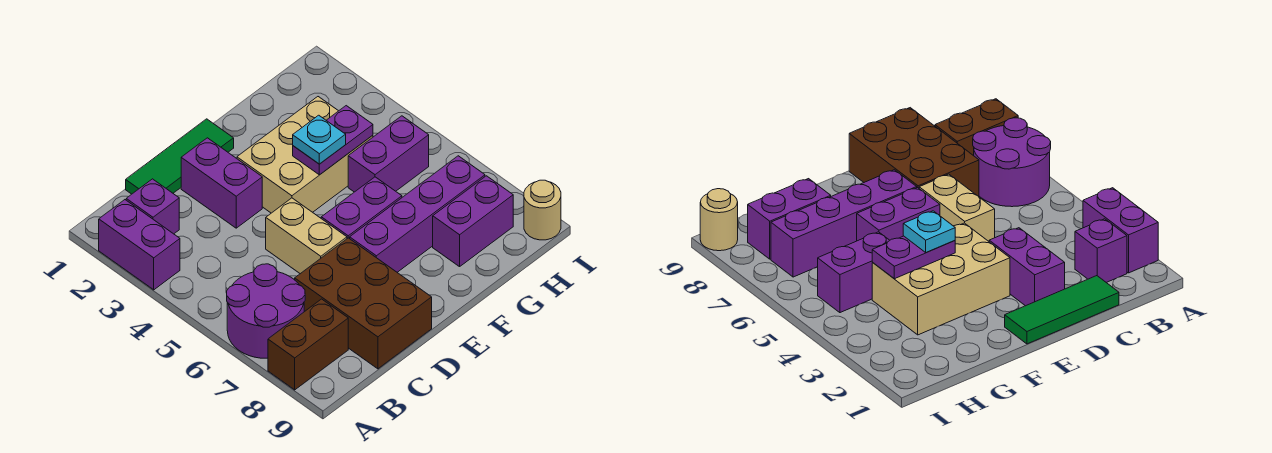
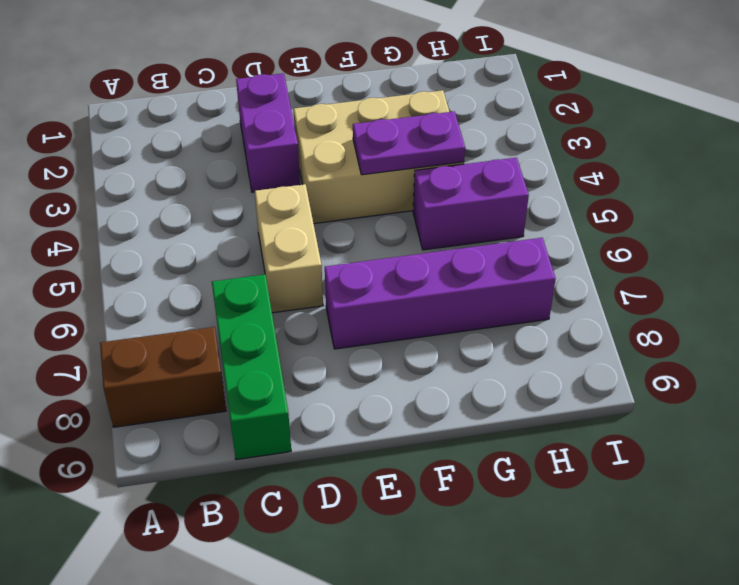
green 1x3 brick [212,274,291,460] -> brown 2x3 brick [295,238,432,369]
none -> purple 1x2 brick [99,200,180,290]
none -> purple 2x2 round brick [227,264,305,358]
none -> purple 1x1 brick [126,179,179,234]

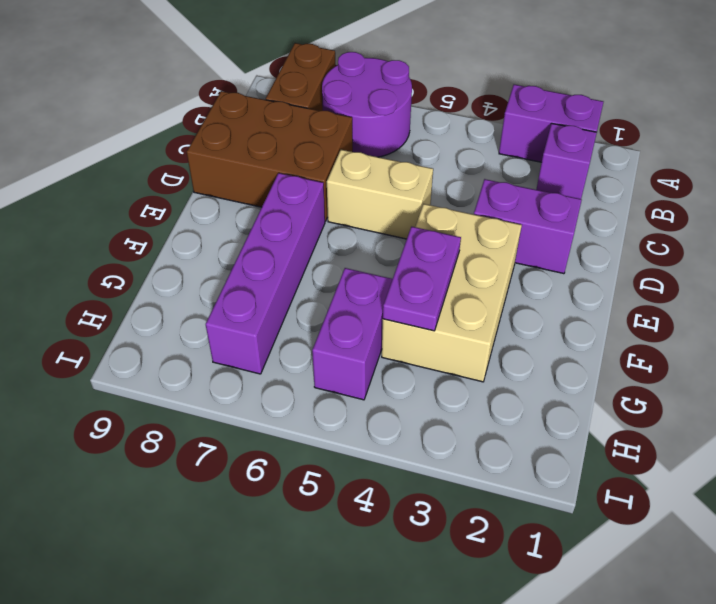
none -> green 1x3 tile [126,119,234,194]
none -> purple 1x2 brick [321,177,402,239]
none -> purple 1x2 brick [433,176,513,267]

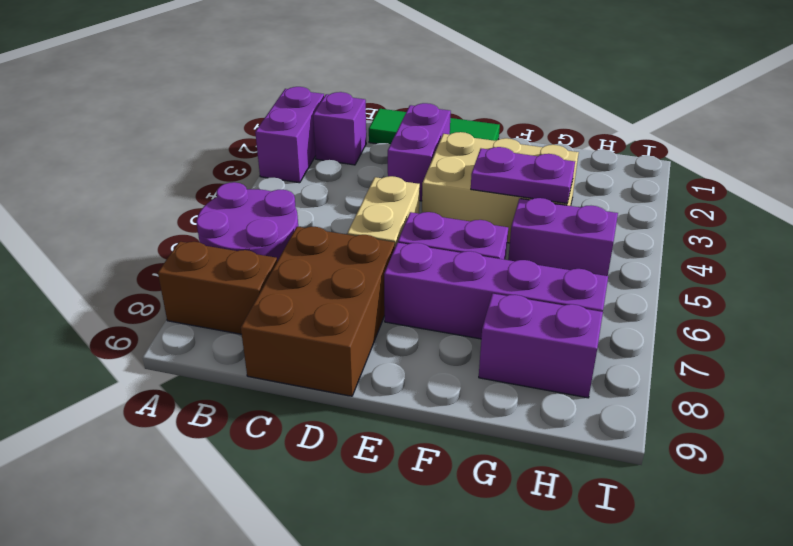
none -> tan 1x1 round brick [524,180,561,240]
none -> cyan 1x1 plate [293,115,346,164]

